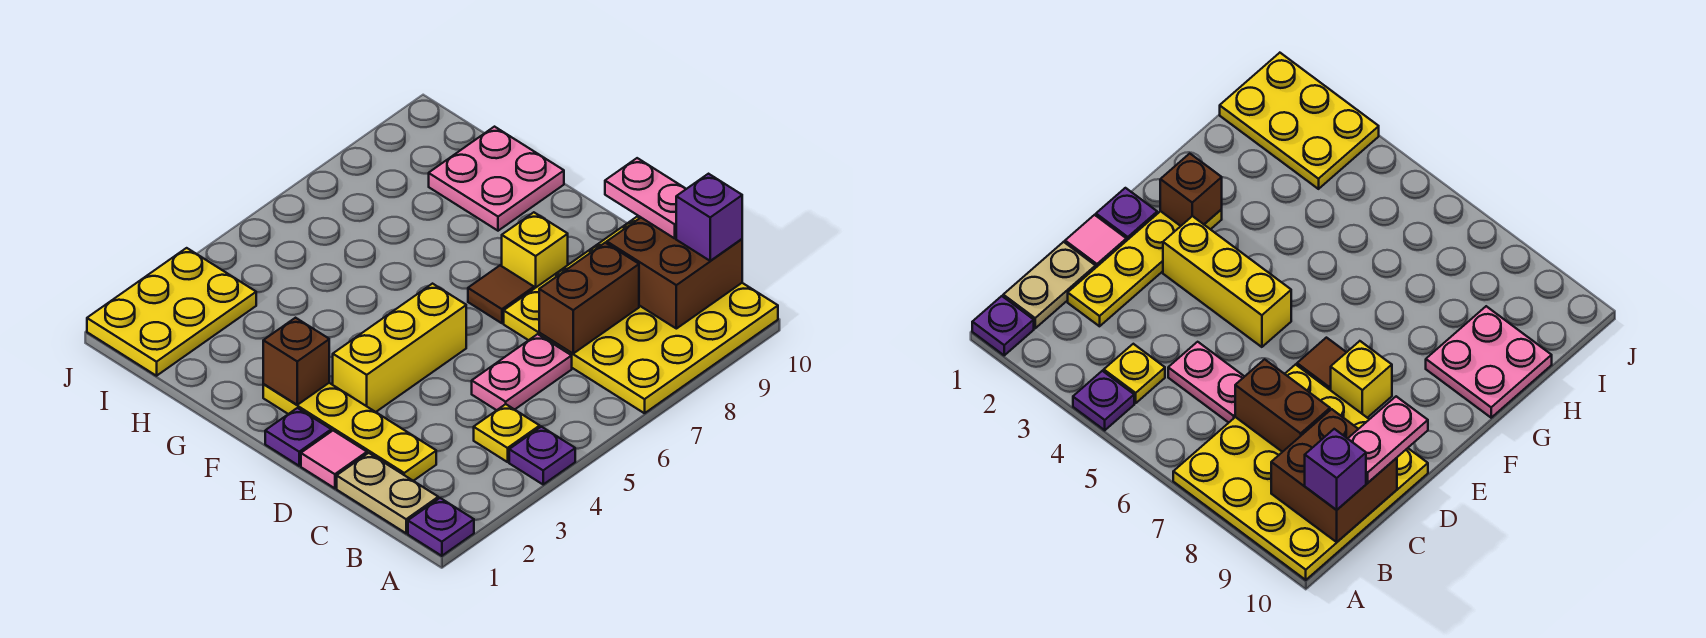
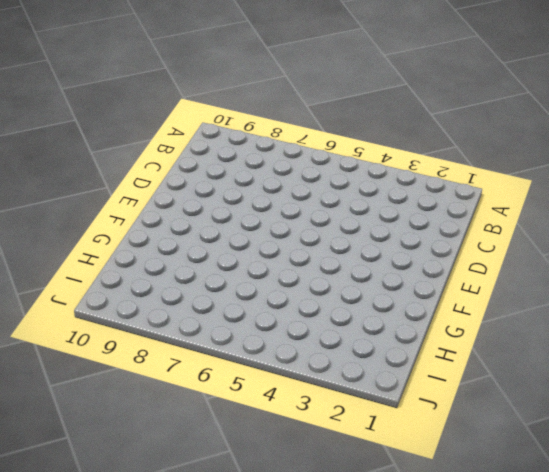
none -> purple 1x1 plate [408,498,474,556]
none -> purple 1x1 plate [509,427,575,484]
none -> yellow 4x4 plate [504,217,778,413]

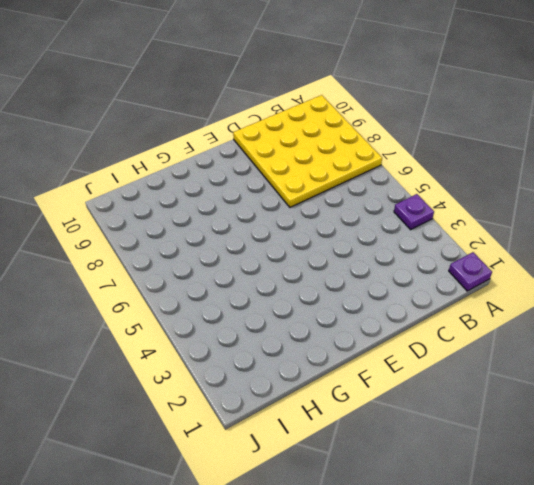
none -> tan 1x2 plate [337,453,438,533]
none -> yellow 1x1 plate [474,404,540,462]
none -> yellow 1x4 plate [263,383,436,481]

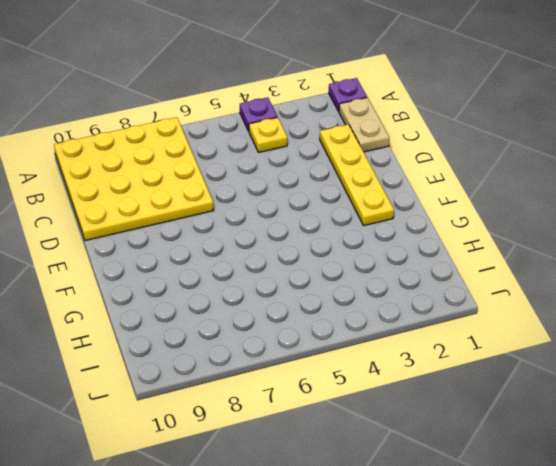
none -> pink 1x2 plate [472,334,572,410]
none -> pink 1x1 tile [301,431,367,488]
none -> purple 1x1 plate [265,408,331,466]

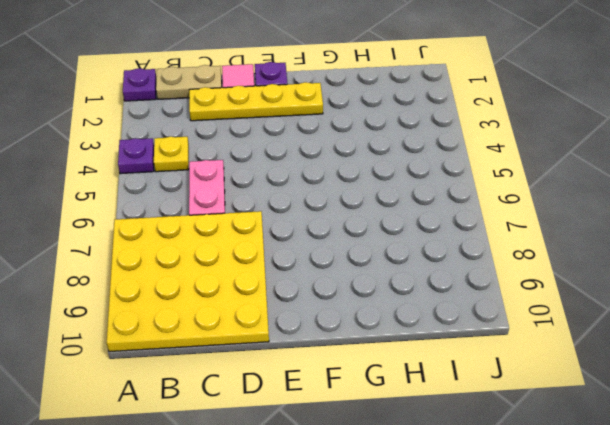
none -> yellow 1x3 brick [333,284,466,412]
none -> brown 1x1 tile [468,265,534,323]
none -> yellow 1x1 brick [502,212,568,289]

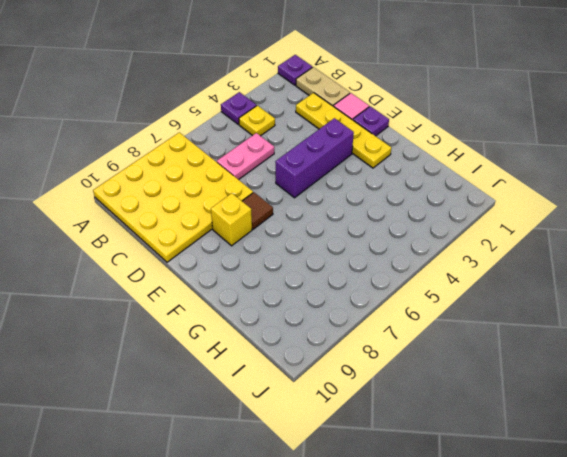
purple 1x3 brick [275,118,354,198] -> yellow 1x3 brick [333,284,466,412]
none -> pink 2x2 plate [429,127,564,231]
none -> yellow 2x3 plate [87,248,256,376]
none -> brown 2x2 brick [607,218,742,329]

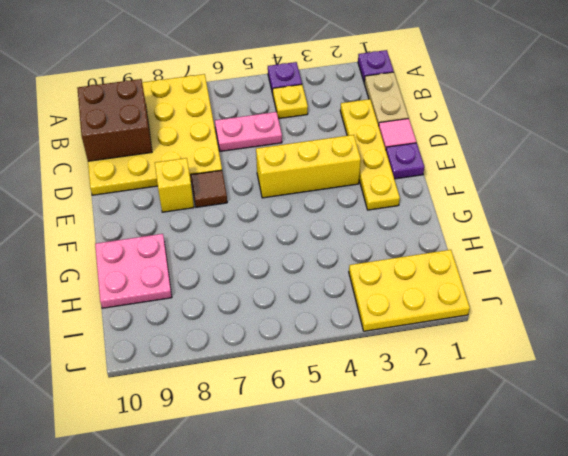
none -> brown 1x2 brick [539,243,639,353]
none -> brown 1x1 brick [263,318,329,405]
none -> purple 1x1 brick [676,174,742,261]

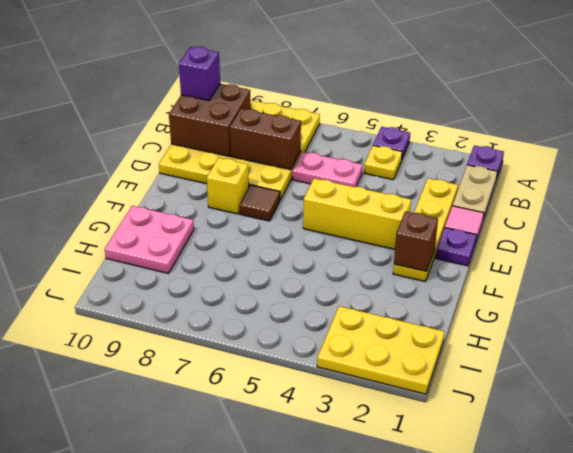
none -> pink 1x2 plate [605,158,686,238]

